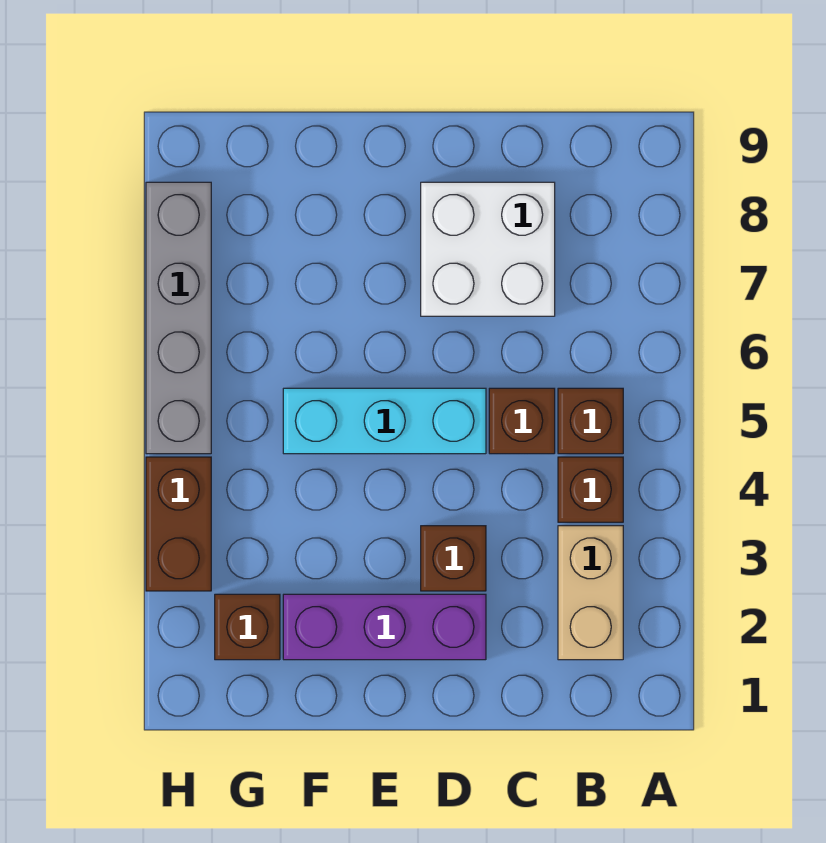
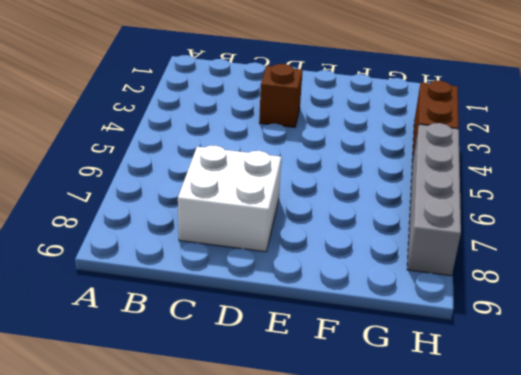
none -> tan 1x2 brick [558,526,623,660]
none -> brown 1x1 brick [558,457,623,522]

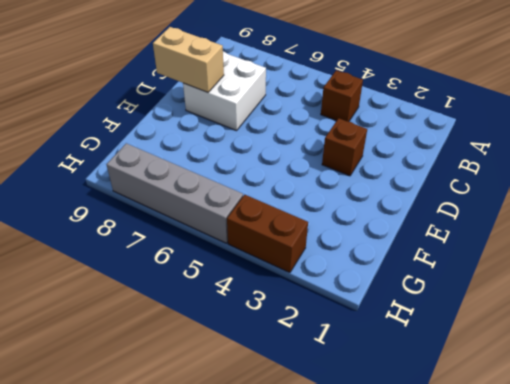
tan 1x2 brick [153,27,224,92] -> tan 1x2 brick moved to [558,526,623,660]
none -> brown 1x1 brick [558,388,623,454]
none -> brown 1x1 brick [489,388,555,454]

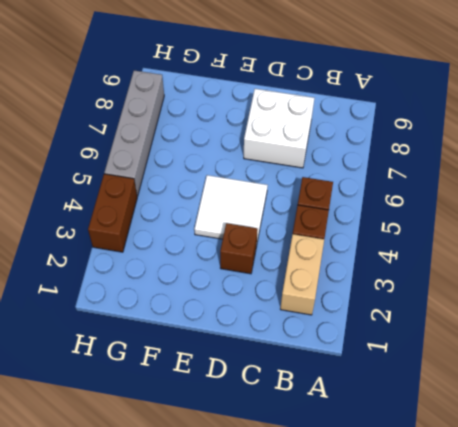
white 2x2 tile [194,175,268,242] -> cyan 1x3 brick [283,388,486,454]
none -> brown 1x1 brick [489,388,555,454]
none -> purple 1x3 brick [283,594,486,660]

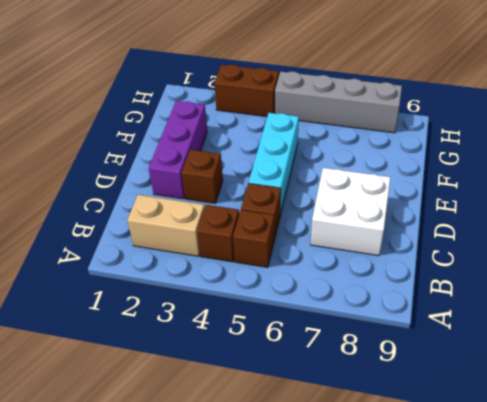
none -> brown 1x1 brick [215,594,280,660]

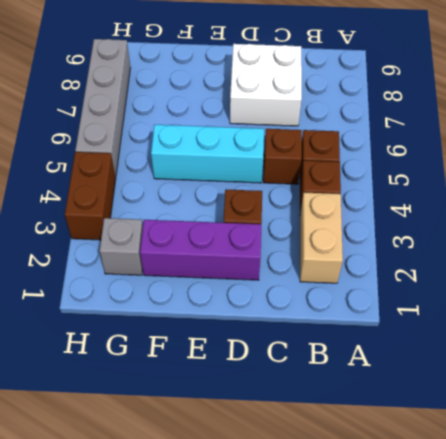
grey 1x1 brick [99,218,143,275] -> brown 1x1 brick [215,594,280,660]

